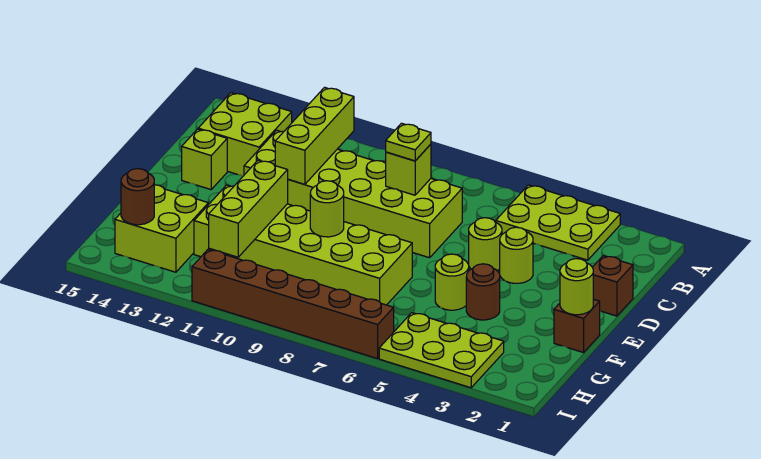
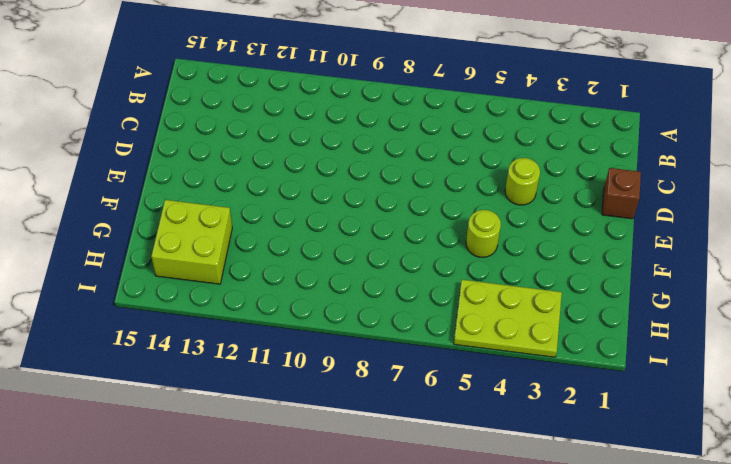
none -> lime 2x3 plate [496,185,620,260]
none -> lime 2x2 brick [198,93,292,176]
none -> lime 2x6 brick [244,130,462,258]

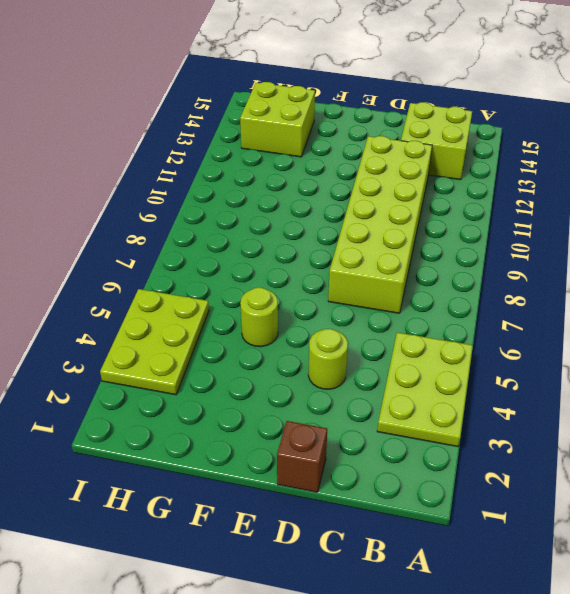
none -> lime 1x1 round brick [469,218,502,271]
none -> lime 1x1 brick [182,129,227,190]
none -> brown 1x1 brick [554,299,600,353]

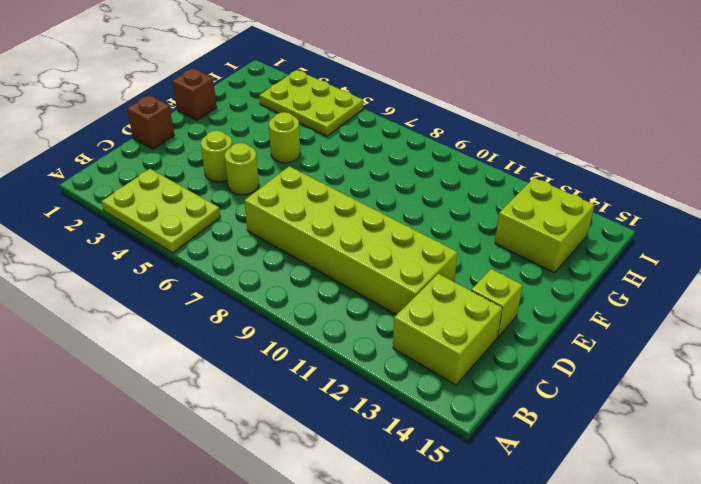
none -> brown 1x1 round brick [466,264,500,320]
none -> lime 2x6 brick [194,185,412,305]
none -> brown 1x6 brick [192,250,394,359]

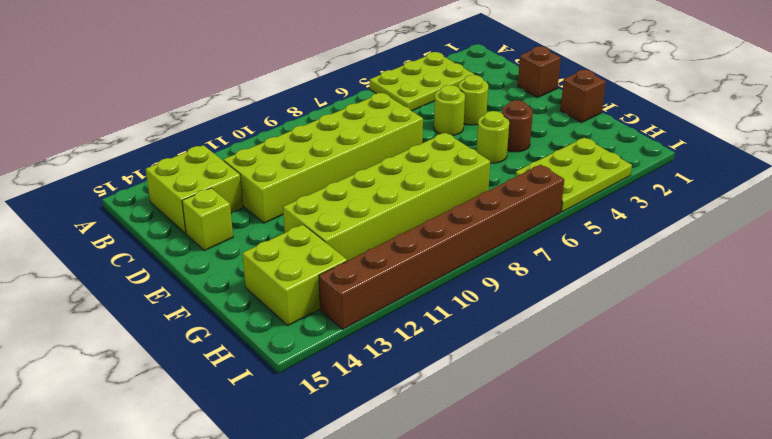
brown 1x8 brick [319,165,564,329] -> brown 1x6 brick [192,250,394,359]
none -> lime 1x3 brick [275,87,354,184]
none -> lime 1x1 brick [386,144,431,195]
none -> lime 1x1 round brick [560,259,593,315]

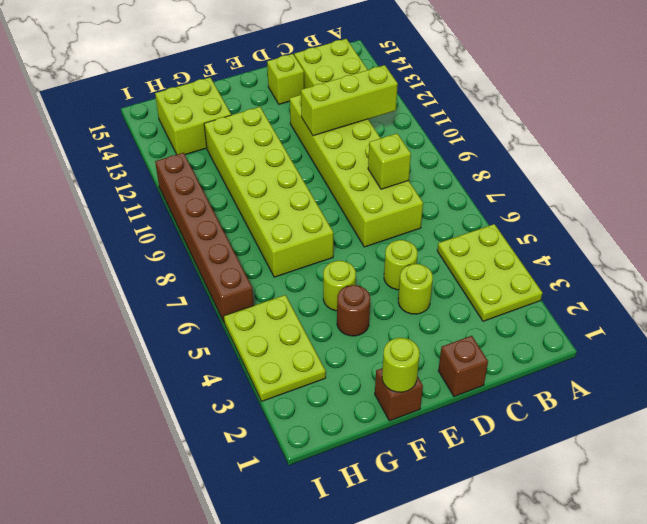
none -> lime 1x1 round brick [310,181,344,237]
none -> lime 1x3 brick [209,160,288,257]
none -> brown 1x1 round brick [121,169,154,225]

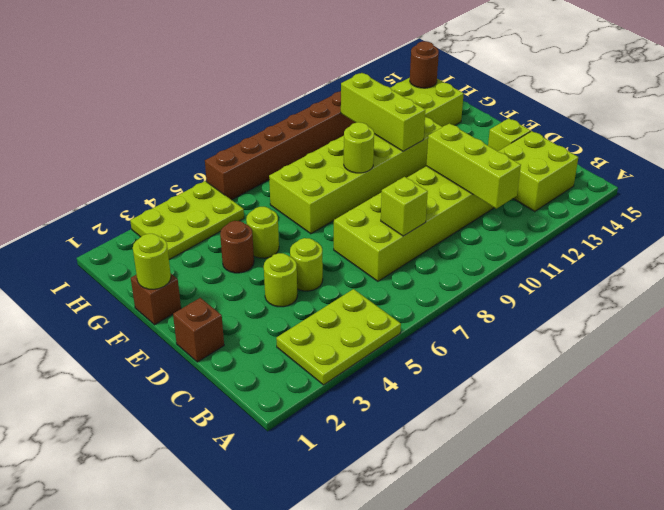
none -> lime 1x1 plate [386,123,431,161]

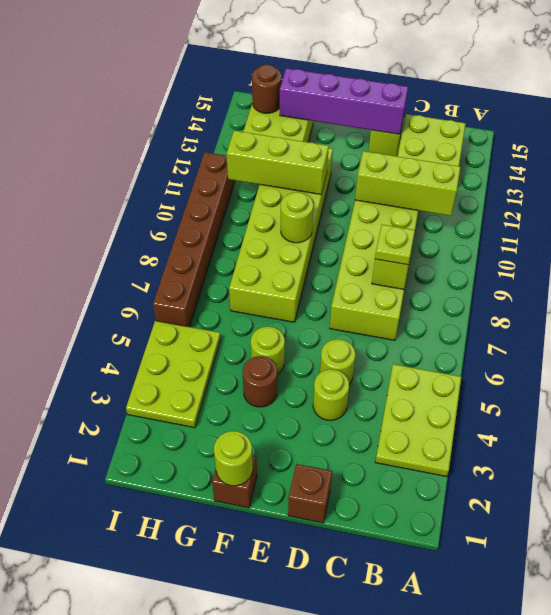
purple 1x4 brick [280,68,408,134] -> none

